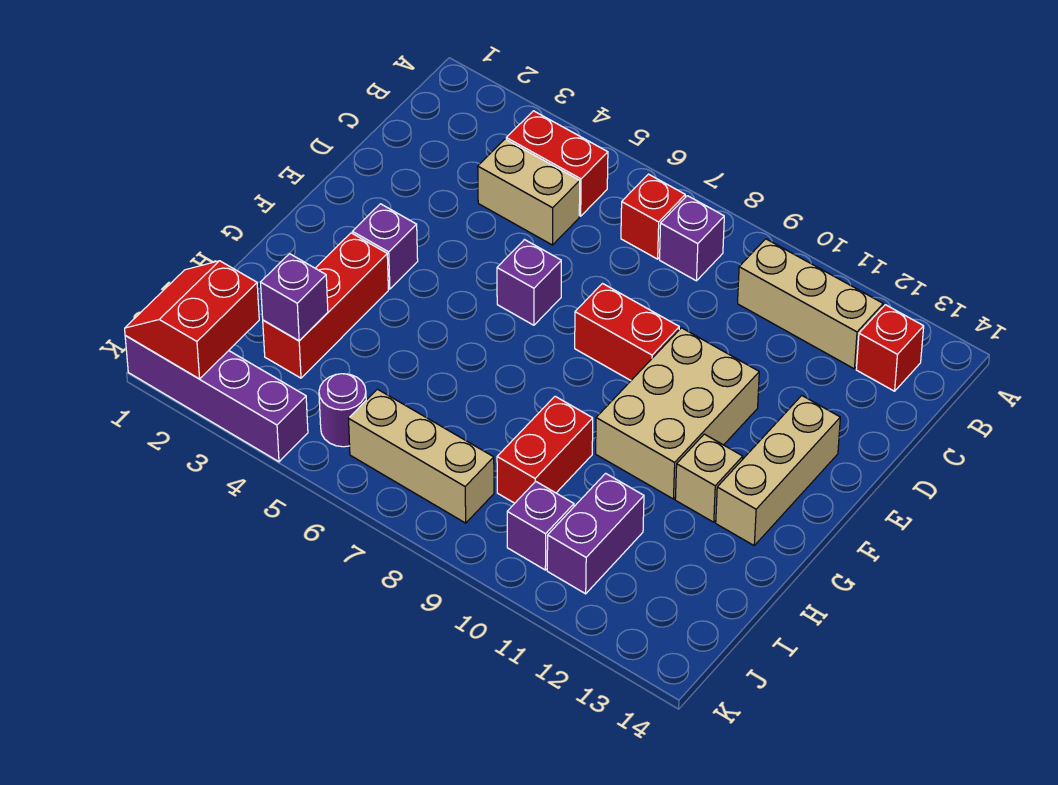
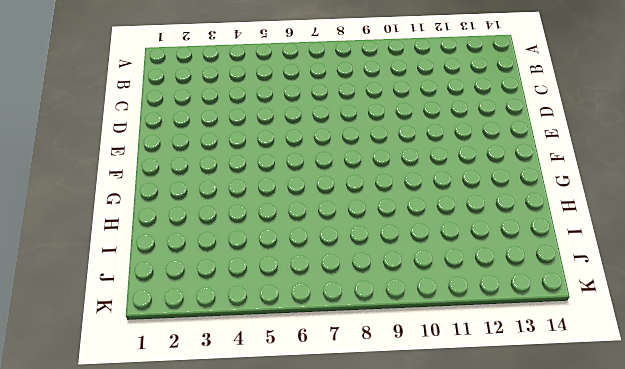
none -> red 1x2 brick [506,111,608,216]
none -> red 1x1 brick [621,174,685,259]
none -> purple 1x1 brick [660,196,724,281]

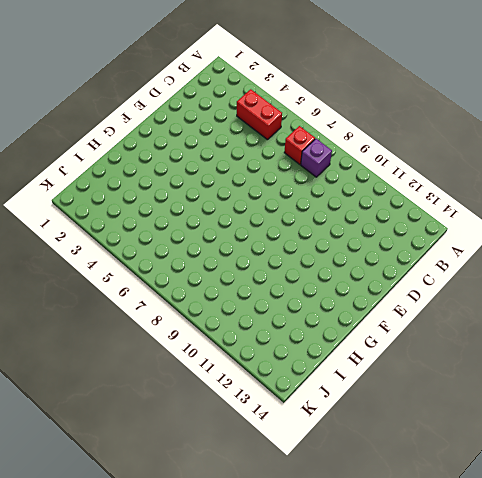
none -> tan 1x3 brick [738,239,883,369]
none -> red 1x1 brick [856,305,924,391]
none -> tan 1x2 brick [478,139,580,245]

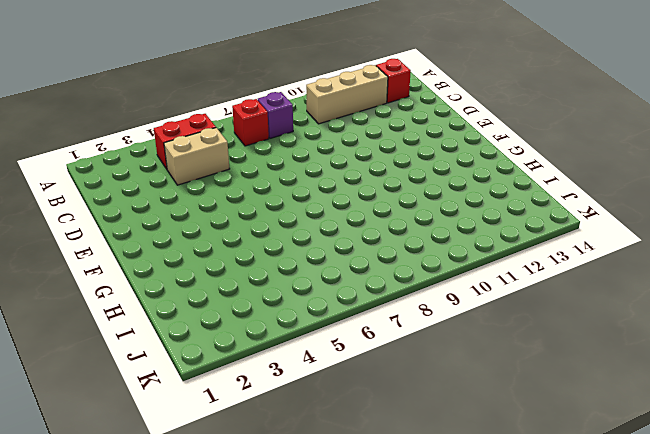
none -> purple 1x1 brick [497,240,561,325]
none -> red 1x2 brick [575,284,679,380]
none -> tan 2x3 brick [596,328,759,499]

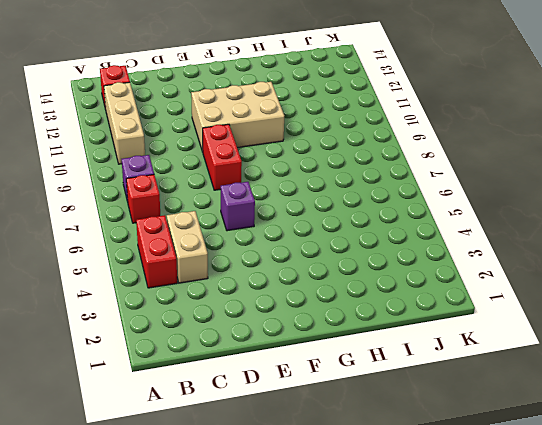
none -> tan 1x3 brick [716,396,840,545]
none -> purple 1x1 brick [352,204,418,289]
none -> red 1x3 brick [263,233,388,378]

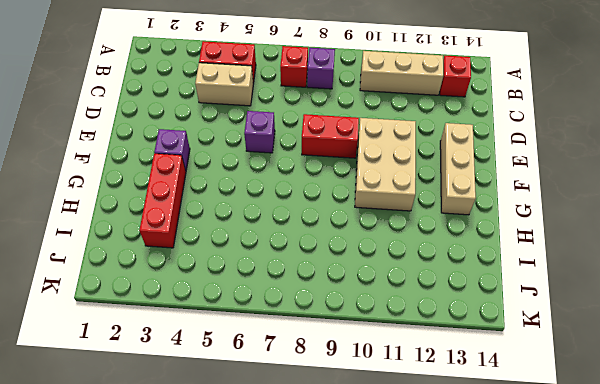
none -> tan 1x1 brick [675,434,743,522]
none -> red 1x2 brick [497,396,593,503]
none -> purple 1x2 brick [547,473,644,594]

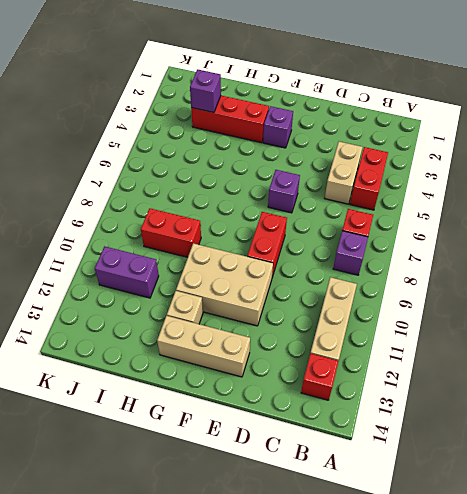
none -> purple 1x1 round brick [319,374,366,447]
none -> tan 1x3 brick [349,389,494,523]
none -> purple 1x1 brick [507,481,574,570]

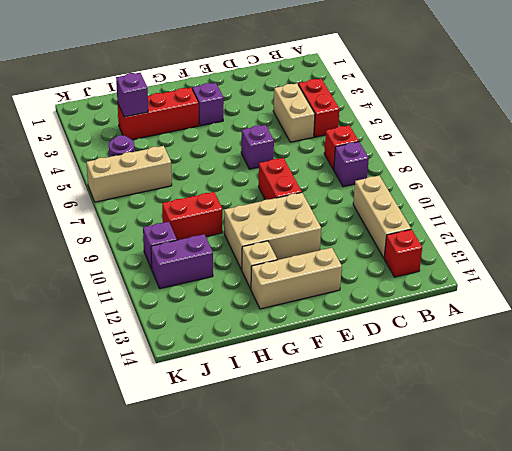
tan 1x3 brick [86,146,172,202] -> tan 1x3 brick turned to [349,389,494,523]
none -> purple 1x4 brick [125,336,308,462]
none -> red 2x2 slope [125,261,259,379]

